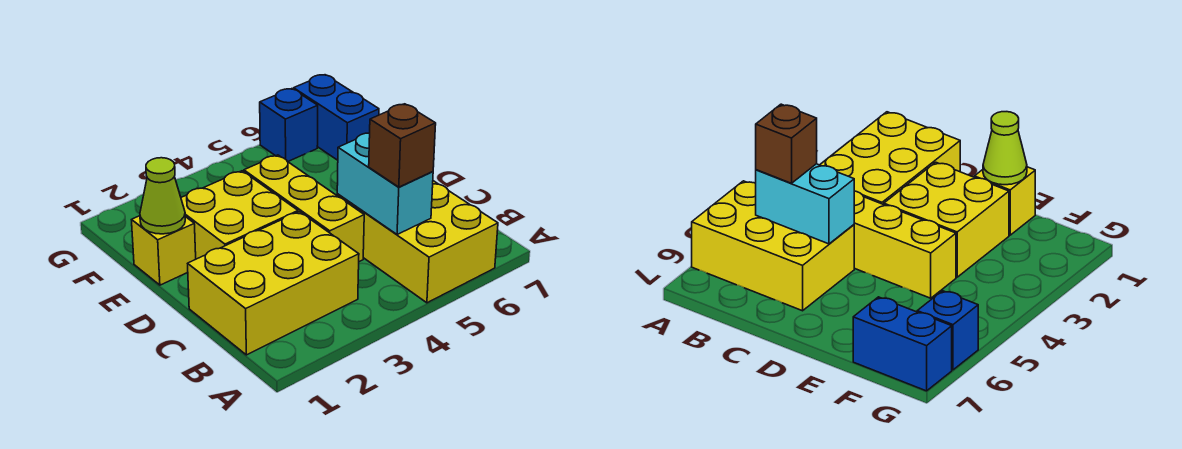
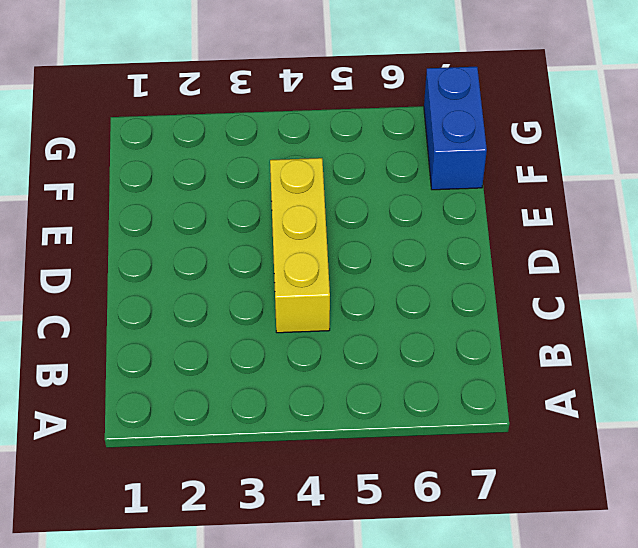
none -> yellow 2x3 brick [337,181,498,303]
none -> yellow 2x3 brick [188,212,359,355]

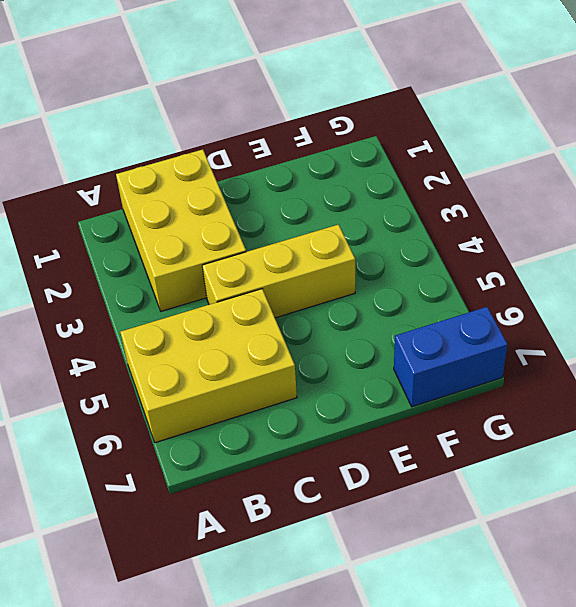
none -> yellow 2x2 brick [181,171,298,259]
none -> yellow 1x1 brick [132,216,196,285]

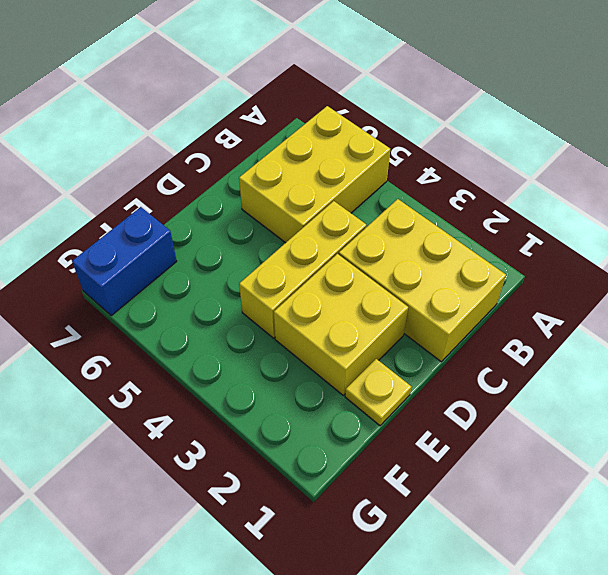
yellow 1x1 plate [345,359,411,426] -> yellow 1x1 brick [132,216,196,285]
none -> blue 1x1 brick [260,89,318,162]
none -> cyan 1x2 brick [337,133,433,235]

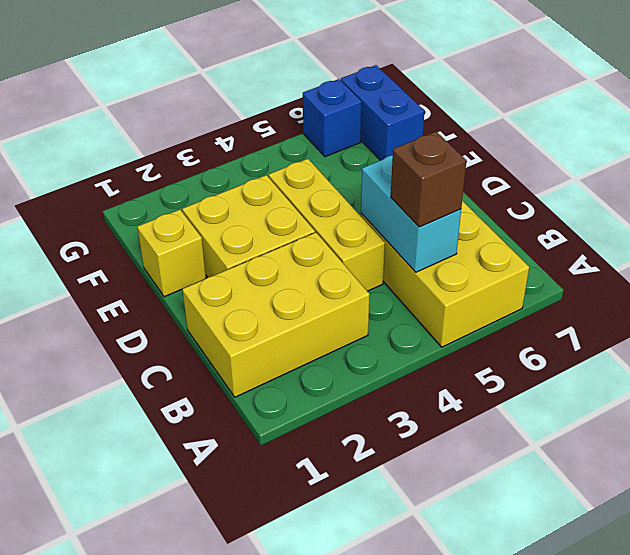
none -> lime 1x1 cone [140,158,185,234]

